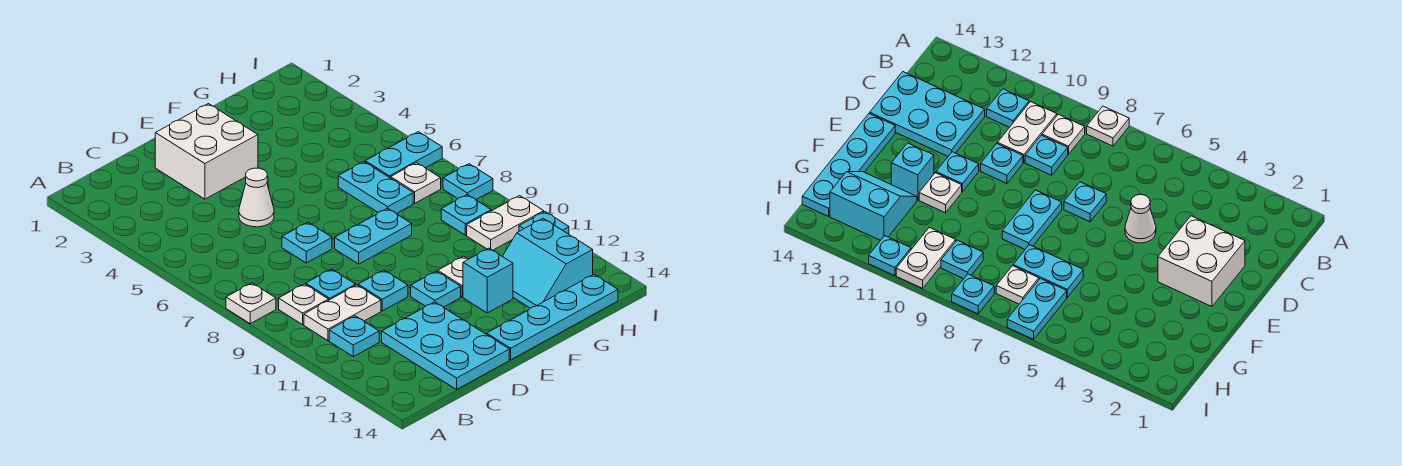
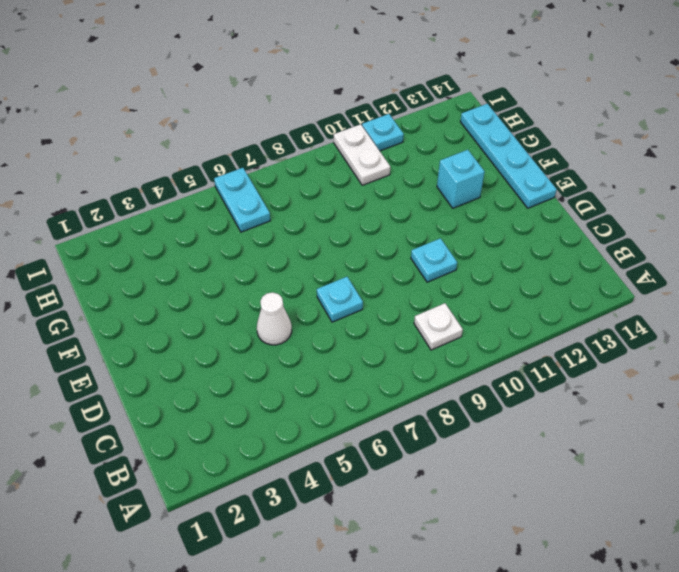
none -> white 1x1 plate [226,283,276,324]
none -> white 1x2 plate [304,285,381,341]
none -> cyan 1x1 plate [329,316,379,357]

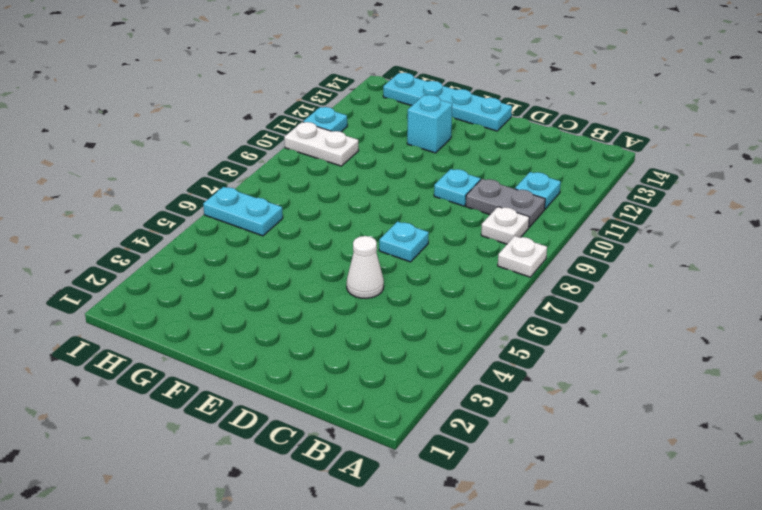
grey 1x2 plate [466,179,545,227] -> white 1x2 plate [304,285,381,341]
none -> cyan 1x1 plate [306,269,356,300]
none -> cyan 2x3 plate [382,302,509,390]
none -> white 2x2 brick [155,104,258,199]

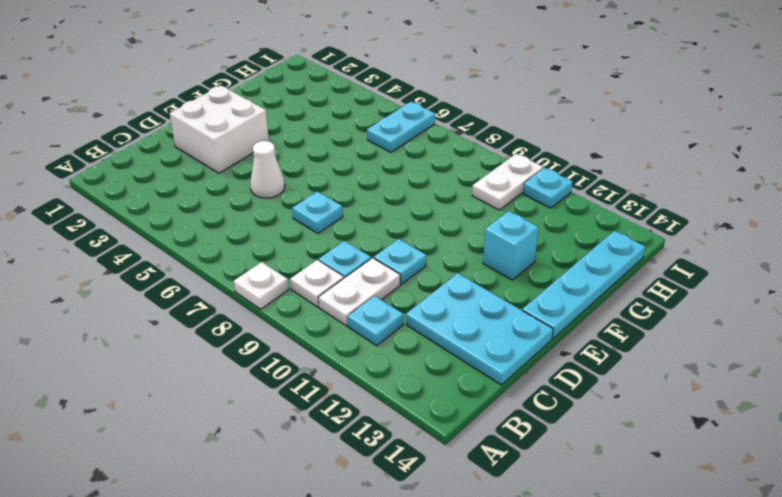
none -> cyan 1x2 plate [335,208,412,264]
none -> cyan 1x1 plate [411,271,461,307]
none -> white 1x1 plate [438,256,468,297]

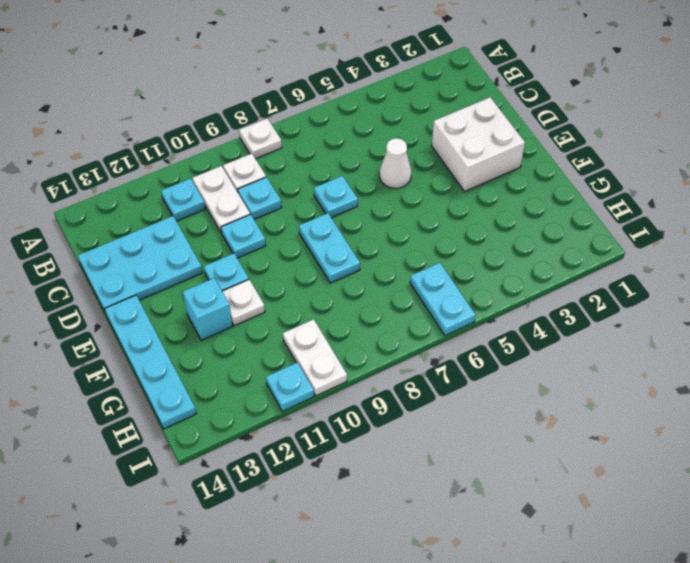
none -> cyan 1x2 plate [338,162,413,214]
none -> cyan 2x2 slope [502,218,593,308]
none -> white 1x1 plate [391,163,441,203]

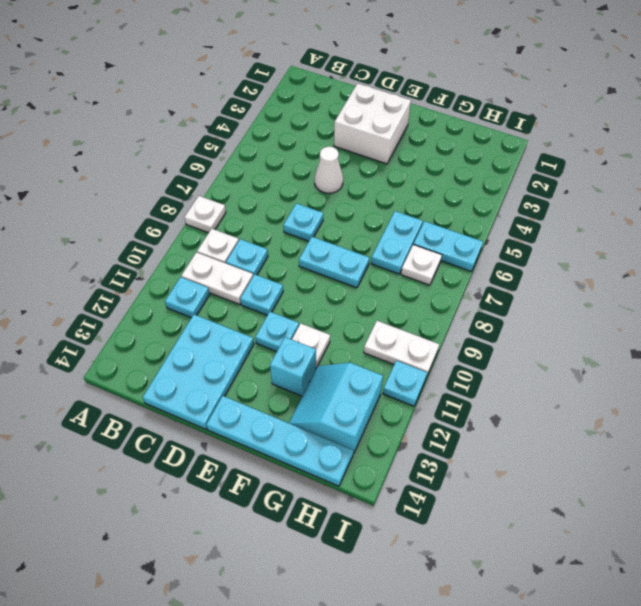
none -> cyan 1x1 plate [441,195,491,235]
none -> cyan 1x1 plate [443,164,493,200]

